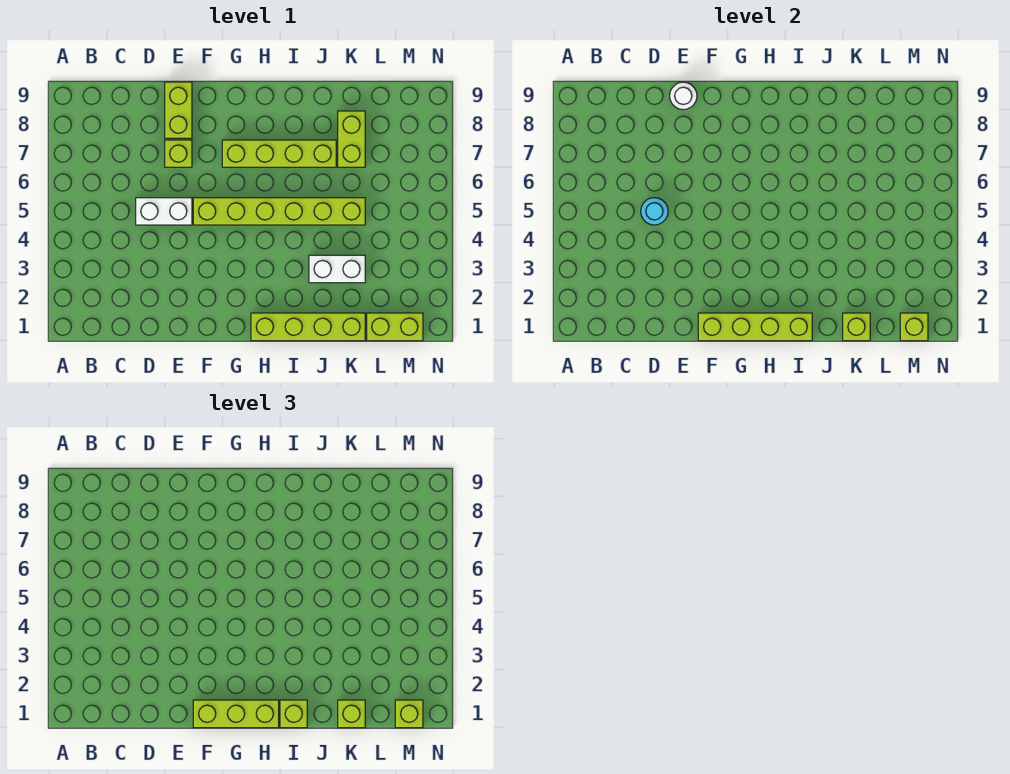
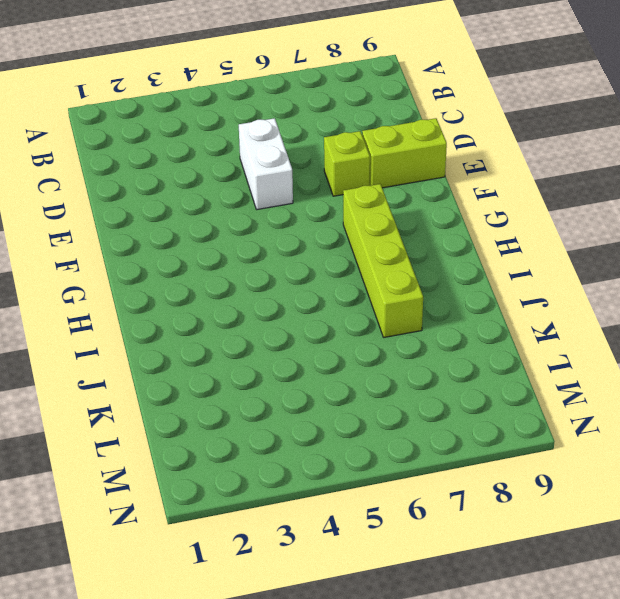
none -> lime 1x6 brick [193,198,365,225]
none -> lime 1x4 brick [251,313,365,341]
none -> white 1x2 brick [309,255,365,283]

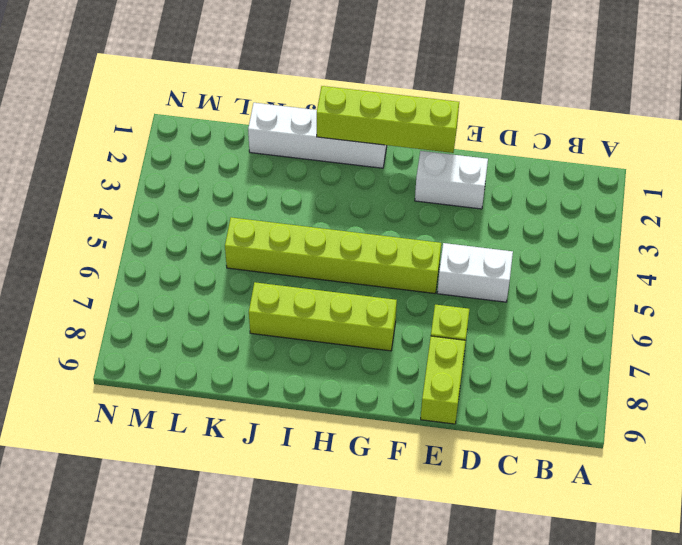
white 1x2 brick [415,151,488,209] -> white 1x2 brick moved to [309,255,365,283]
white 1x4 brick [248,103,387,168] -> lime 1x4 brick [251,313,365,341]
none -> lime 1x2 brick [338,111,365,167]
none -> lime 1x2 brick [367,313,423,341]
none -> cyan 1x1 round brick [641,198,668,225]

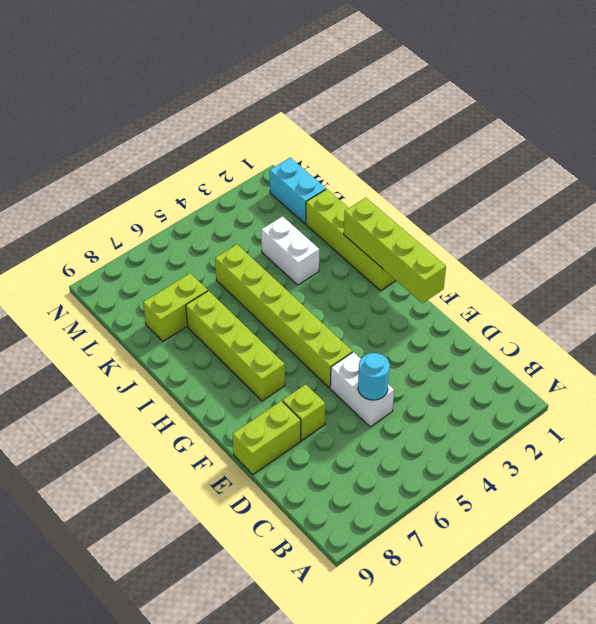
cyan 1x2 brick [270,158,326,224] -> lime 1x2 brick [367,313,423,341]
none -> white 1x1 round brick [670,82,697,110]
none -> lime 1x1 brick [843,313,870,341]
none -> lime 1x1 brick [900,313,928,341]

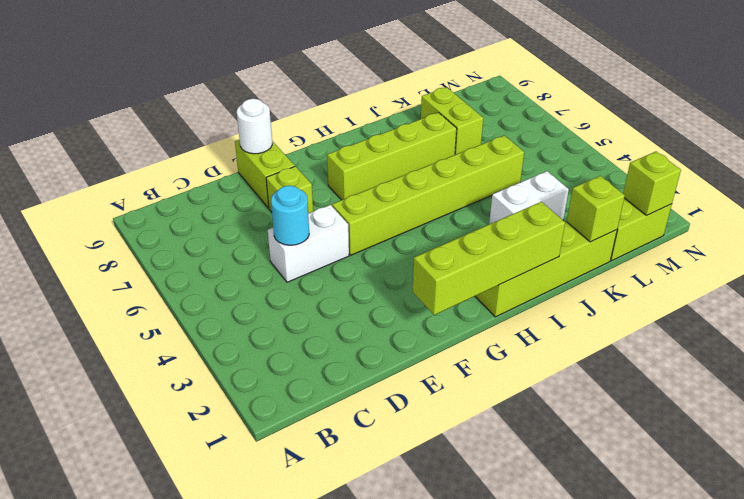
none -> lime 1x3 brick [193,700,279,728]
none -> lime 1x1 brick [280,700,307,728]
none -> lime 1x1 brick [338,700,365,728]

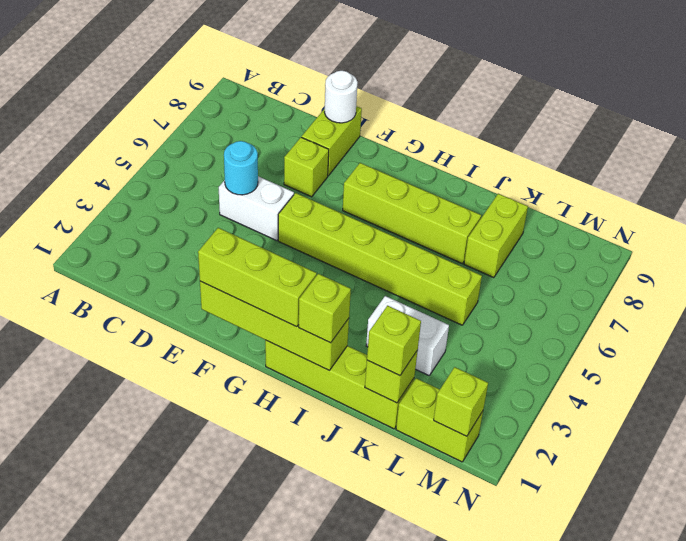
none -> lime 1x1 brick [395,700,423,728]

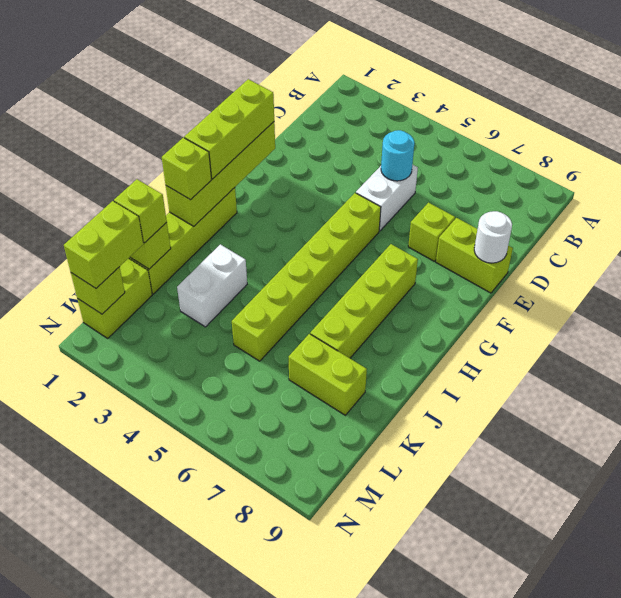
lime 1x2 brick [64,201,144,288] -> lime 1x1 brick [395,700,423,728]

